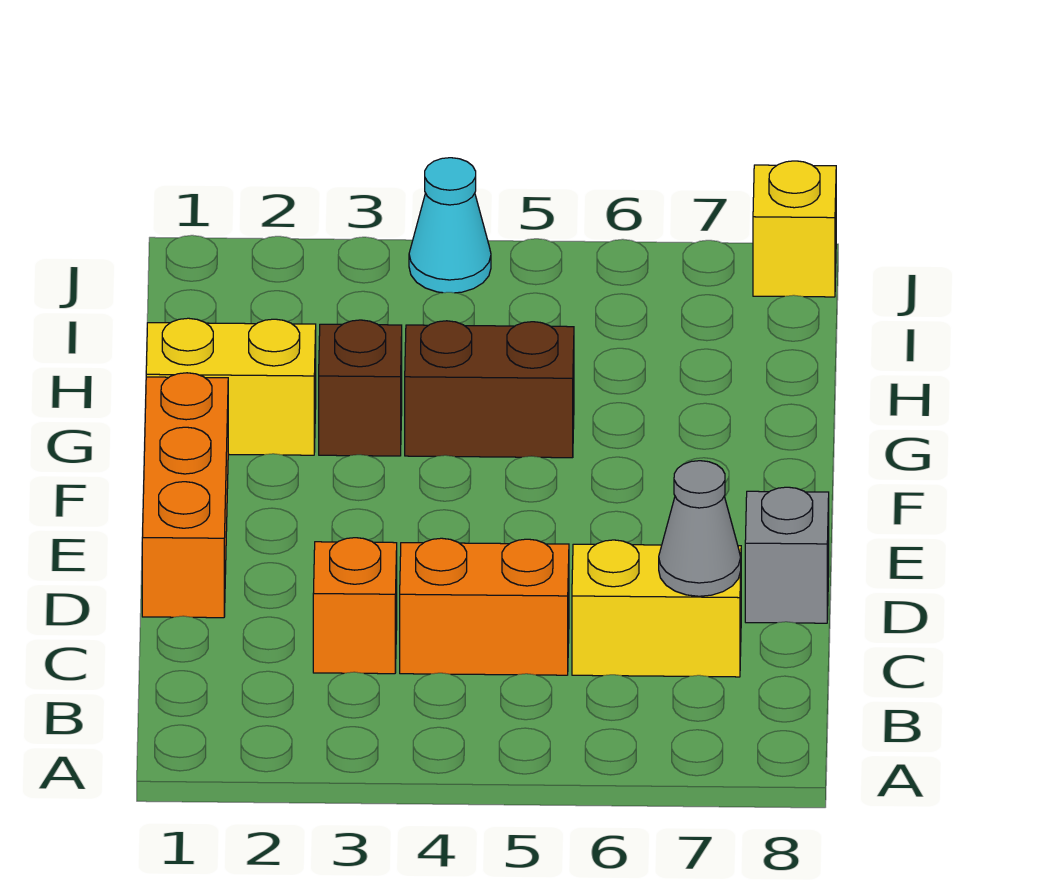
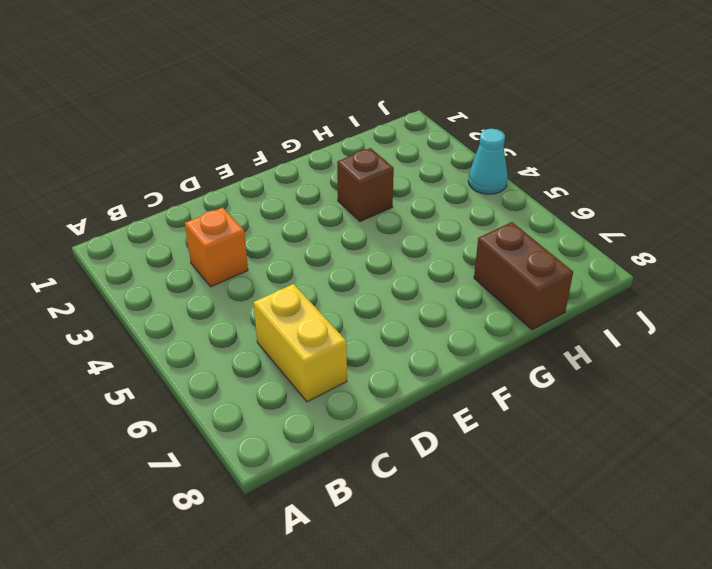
brown 1x2 brick [474,222,573,330] -> brown 1x2 brick moved to [405,321,574,458]
none -> orange 1x2 brick [400,538,569,675]
none -> orange 1x3 brick [142,373,228,618]

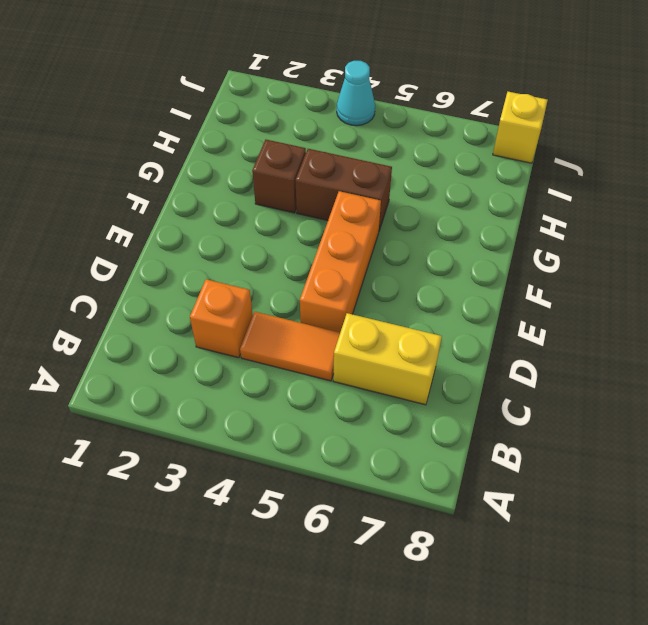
orange 1x2 tile [240,312,340,381] -> orange 1x2 brick [400,538,569,675]
orange 1x3 brick [300,191,381,332] -> orange 1x3 brick moved to [142,373,228,618]
none -> grey 1x1 brick [745,487,829,623]
none -> yellow 1x2 brick [146,318,316,455]

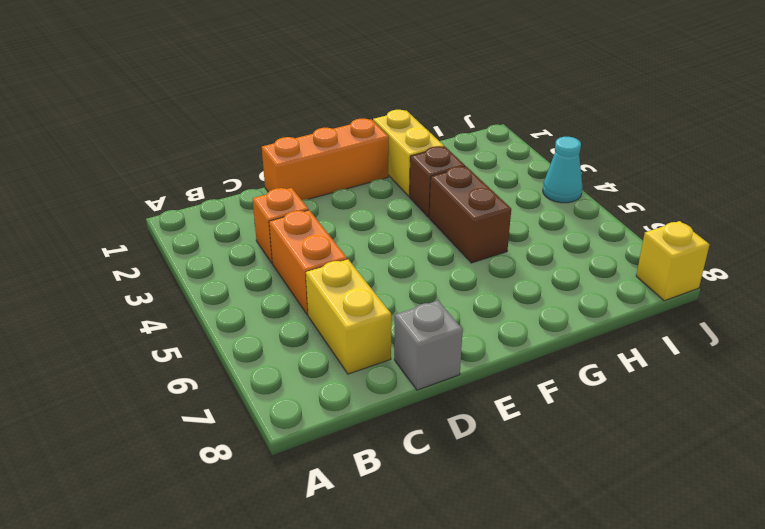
none -> grey 1x1 cone [659,461,741,596]

